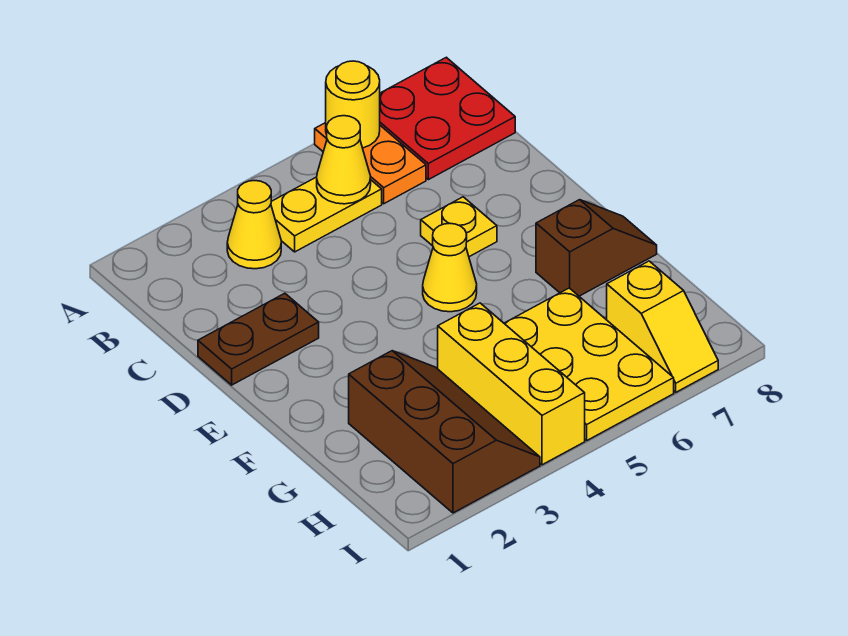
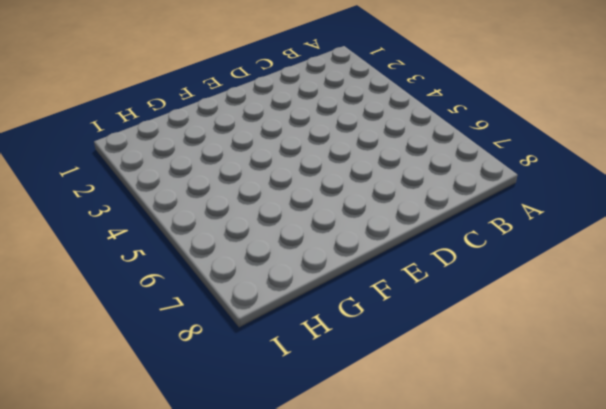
none -> orange 1x2 plate [315,123,426,204]
none -> red 2x2 plate [380,57,515,180]
none -> yellow 1x1 cone [227,181,281,269]

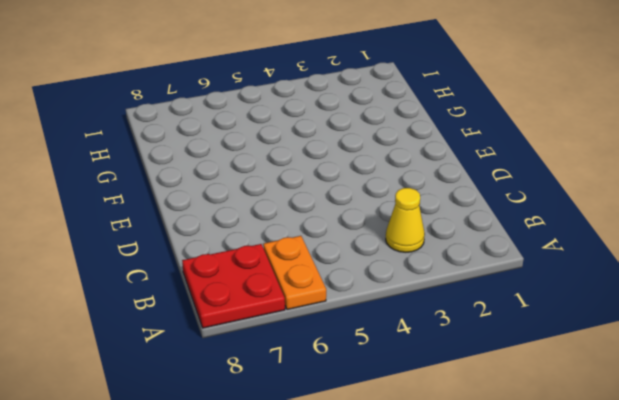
none -> yellow 1x2 plate [271,177,382,252]
none -> brown 1x2 plate [198,293,319,385]
none -> yellow 1x1 plate [421,197,497,257]

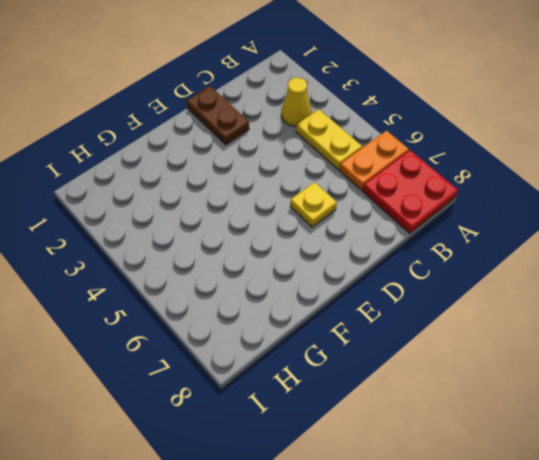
none -> yellow 1x1 cone [423,223,477,312]
none -> brown 1x2 slope [536,200,657,296]
none -> brown 2x3 slope [349,351,540,513]

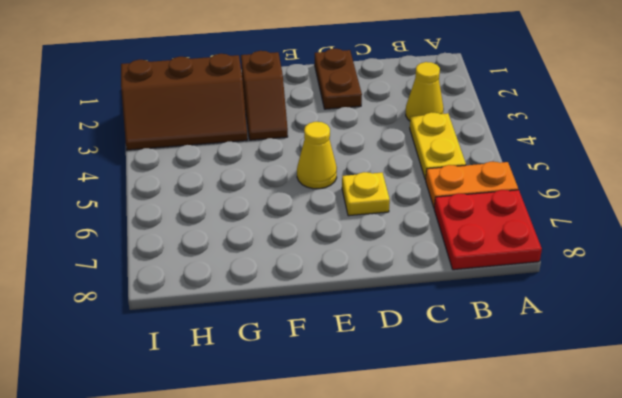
brown 1x2 slope [241,51,288,140] -> brown 1x2 slope moved to [536,200,657,296]
none -> yellow 1x3 brick [438,303,585,465]
none -> yellow 2x3 plate [504,288,674,440]
none -> yellow 1x2 slope [607,261,718,392]

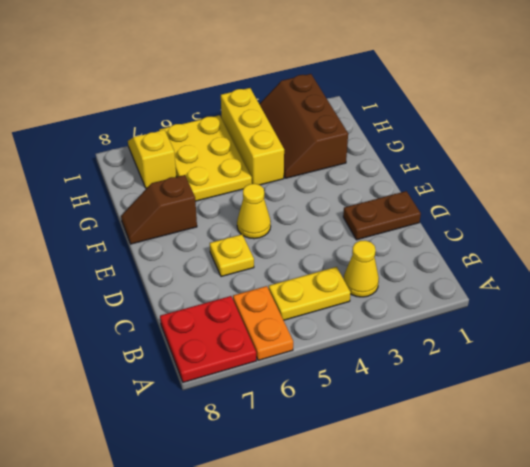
none -> yellow 1x1 round brick [326,61,380,148]
none -> yellow 1x1 cone [317,116,371,204]

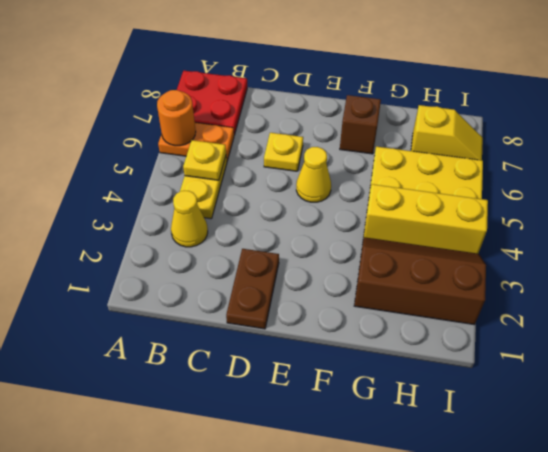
orange 1x1 round brick [157,90,196,146] -> yellow 1x1 round brick [326,61,380,148]
yellow 1x1 plate [183,140,226,180] -> yellow 1x1 cone [317,116,371,204]

